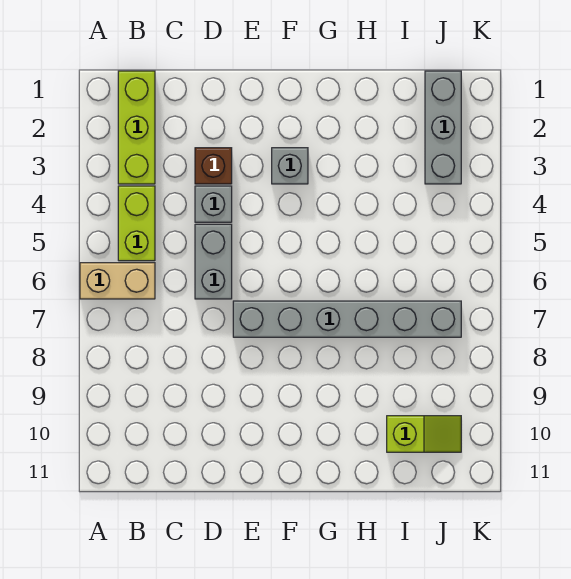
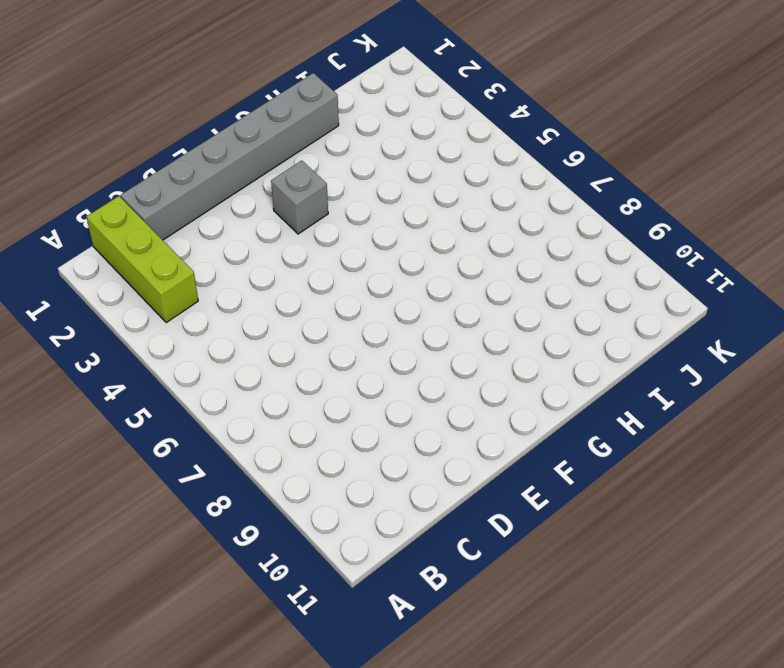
grey 1x6 brick [121,73,339,240] -> grey 1x6 brick moved to [233,301,461,337]
none -> tan 1x2 brick [80,263,155,299]
none -> lime 1x2 brick [118,186,155,261]

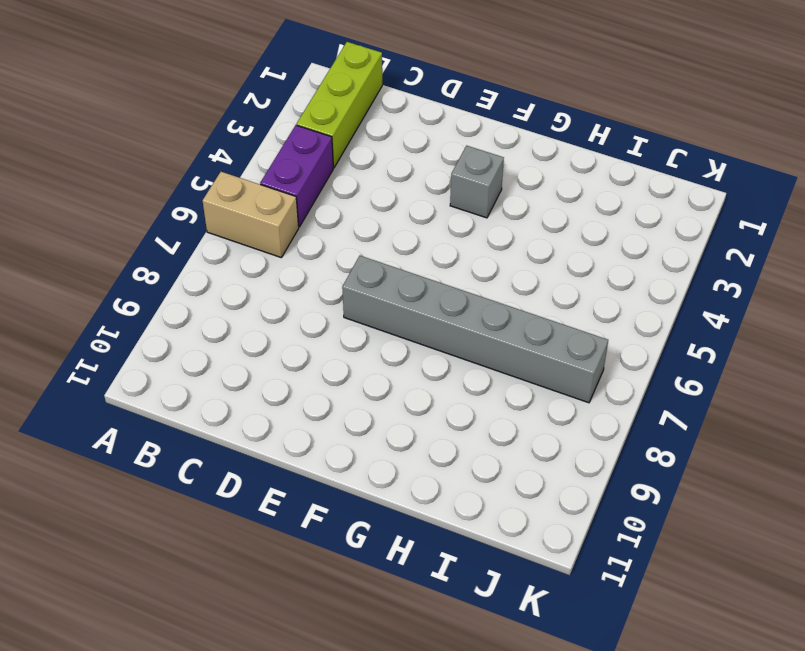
purple 1x2 brick [260,125,333,227] -> lime 1x2 brick [118,186,155,261]
none -> brown 1x1 brick [195,148,232,184]
none -> grey 1x1 brick [195,186,232,222]

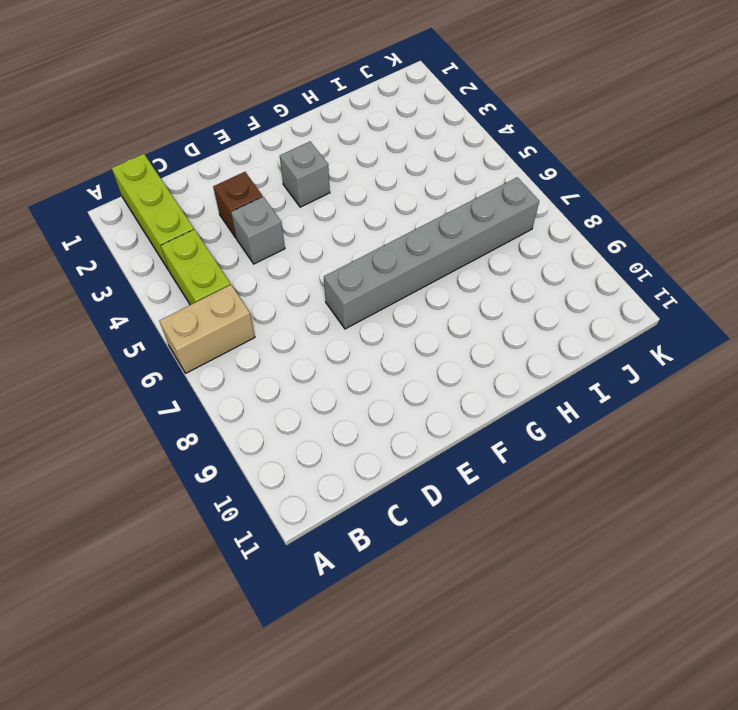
none -> grey 1x2 brick [195,224,232,299]
none -> lime 1x2 slope [387,416,461,452]

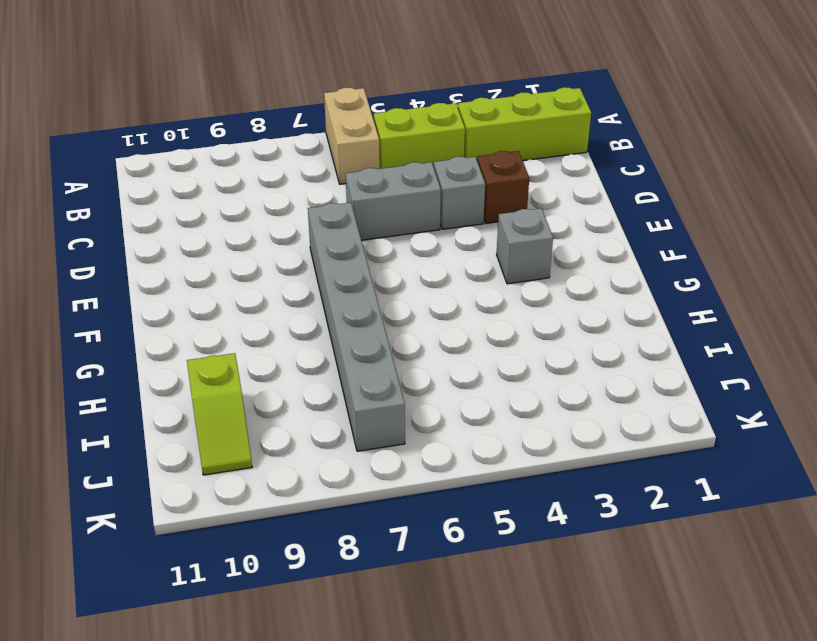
none -> grey 1x3 brick [425,71,461,184]

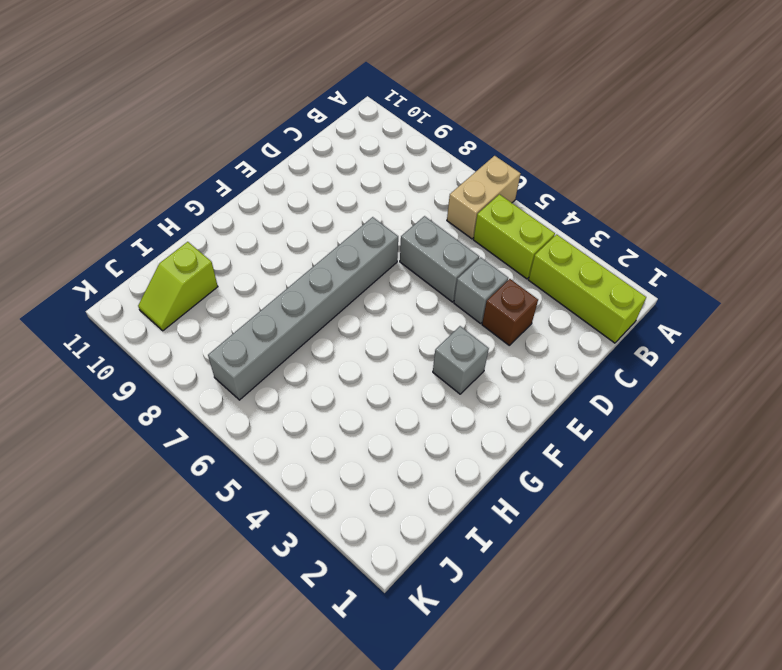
none -> grey 1x3 brick [425,71,461,184]

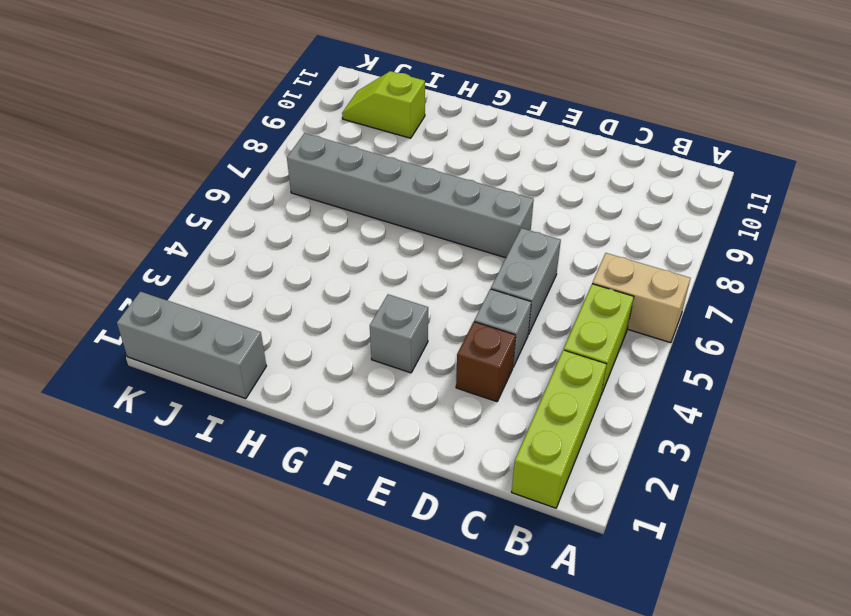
grey 1x3 brick [117,292,266,399] -> grey 1x3 brick turned to [425,71,461,184]

